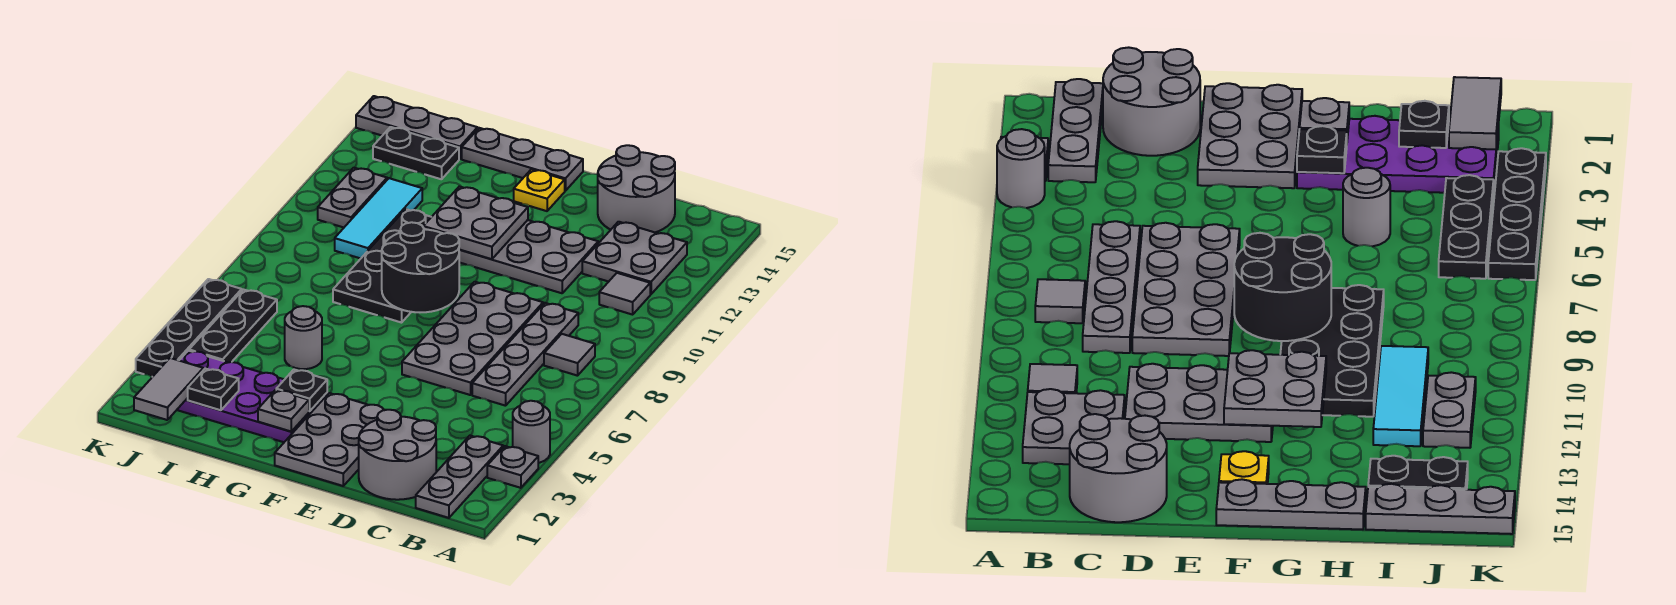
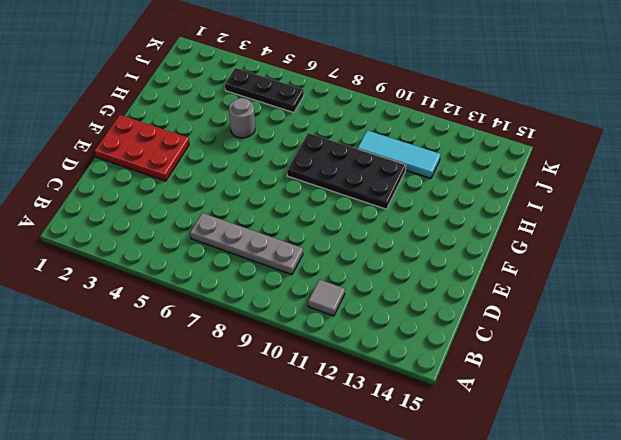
red 2x3 plate [95,115,189,181] -> grey 2x3 plate [275,393,384,486]
none -> grey 1x1 plate [487,446,538,488]
none -> grey 1x1 round brick [513,401,550,463]
none -> grey 1x3 plate [416,436,503,518]

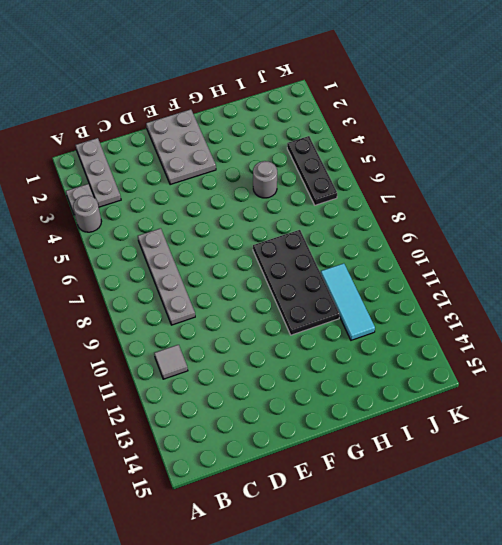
none -> grey 1x1 tile [544,334,595,376]
none -> grey 2x2 plate [582,222,687,294]
none -> grey 2x2 round brick [359,410,436,500]

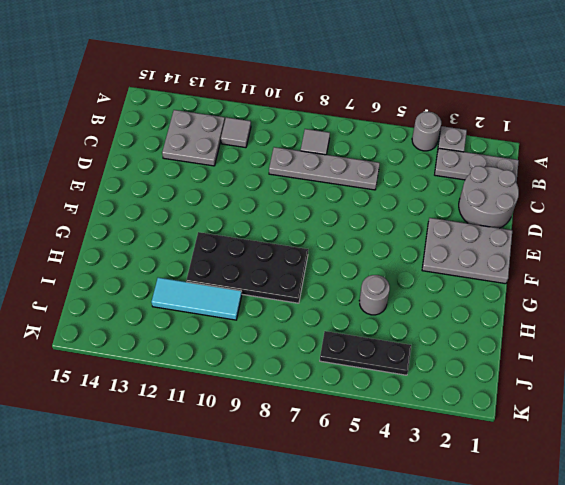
none -> grey 2x2 round brick [598,145,675,232]
none -> grey 2x4 plate [402,282,543,395]
none -> grey 2x3 plate [459,220,598,293]

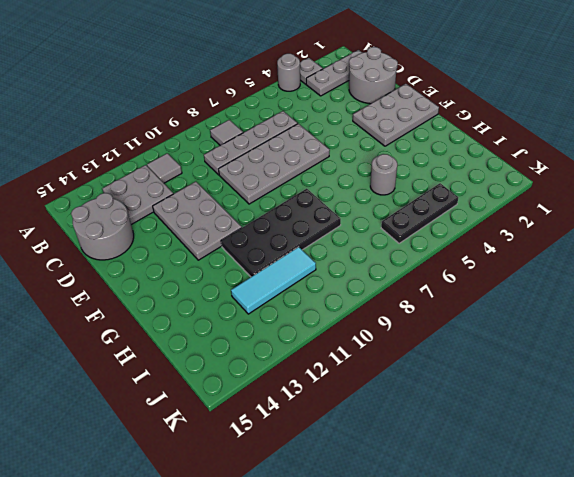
none -> yellow 1x1 plate [514,169,565,211]
none -> grey 1x3 plate [462,128,583,191]
none -> purple 2x4 plate [177,351,327,442]

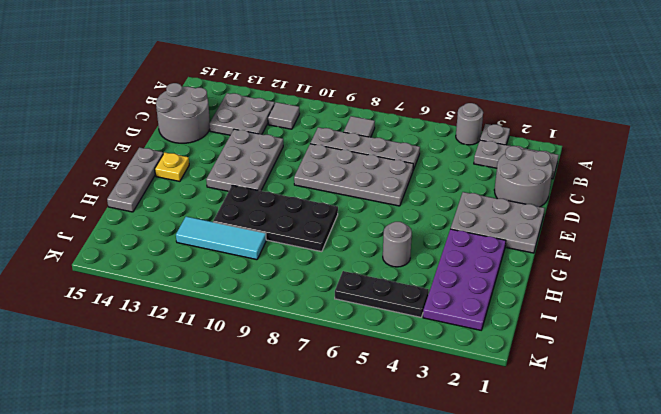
none -> black 1x2 plate [373,127,459,179]
none -> grey 1x3 plate [356,96,477,159]
none -> grey 1x2 plate [318,168,387,227]

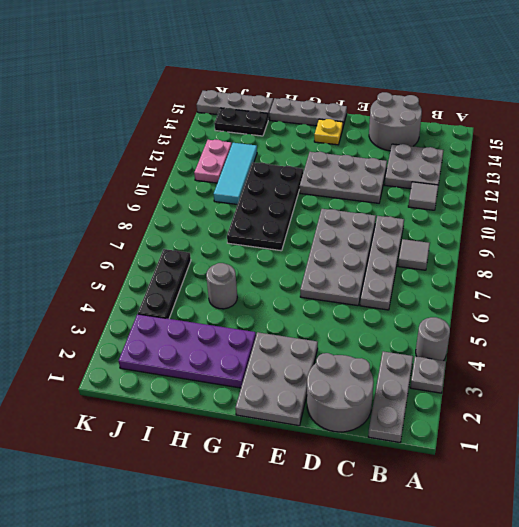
pink 1x2 plate [194,140,232,183] -> grey 1x2 plate [318,168,387,227]
none -> black 1x4 plate [136,279,242,377]
none -> black 2x2 round brick [382,222,459,312]
none -> grey 2x2 plate [423,186,528,259]

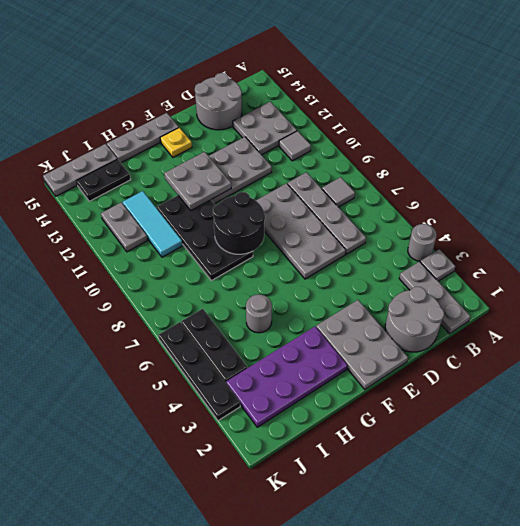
none -> grey 1x1 plate [258,390,309,432]
none -> black 1x1 plate [276,370,327,411]
none -> black 1x1 plate [188,369,239,410]

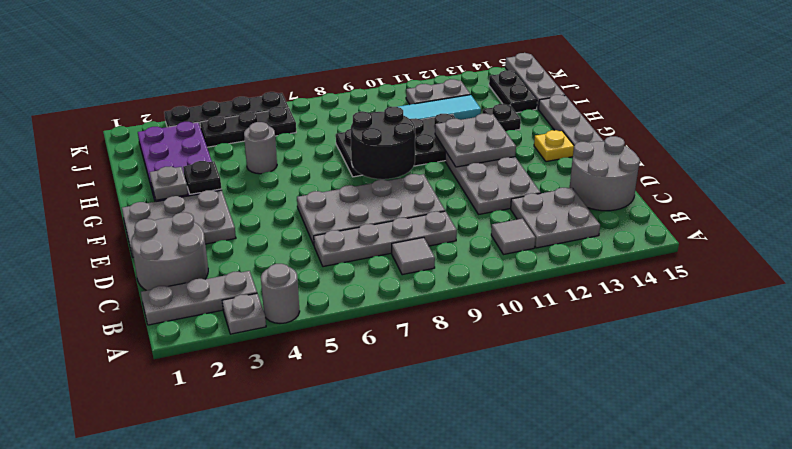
black 1x1 plate [483,104,521,131] -> black 1x1 plate moved to [188,369,239,410]
none -> grey 1x2 tile [134,358,203,420]

